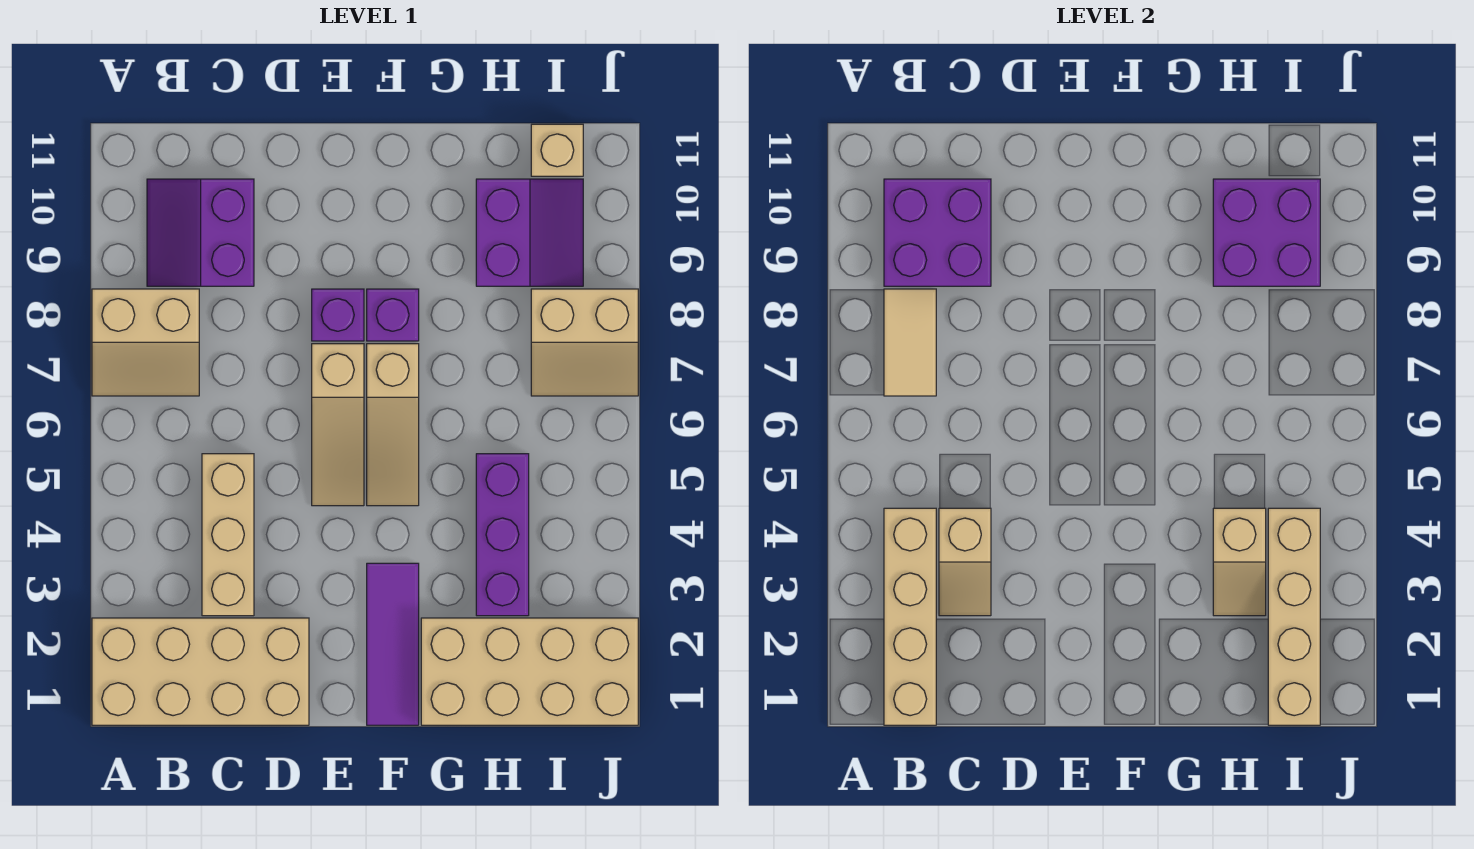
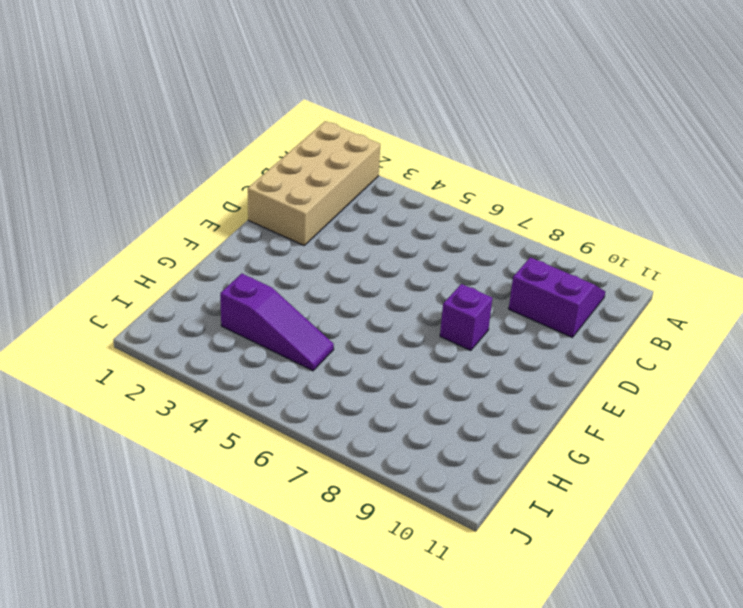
purple 1x3 slope [220,273,334,371] -> purple 1x3 brick [476,454,529,616]
none -> tan 2x2 slope [92,289,199,396]
none -> tan 1x3 brick [202,454,254,616]
none -> tan 1x3 slope [312,344,364,506]

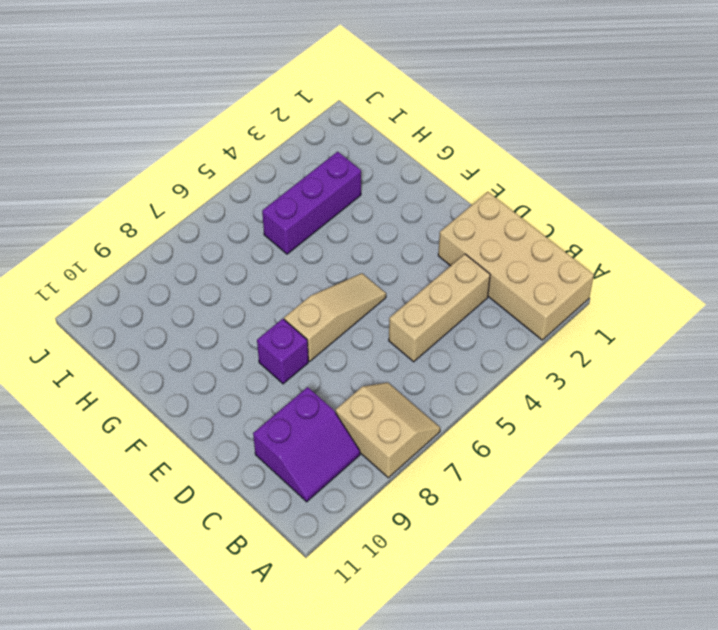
none -> purple 1x3 tile [367,563,419,725]
none -> tan 1x3 slope [367,344,419,506]
none -> purple 1x1 brick [367,289,419,341]

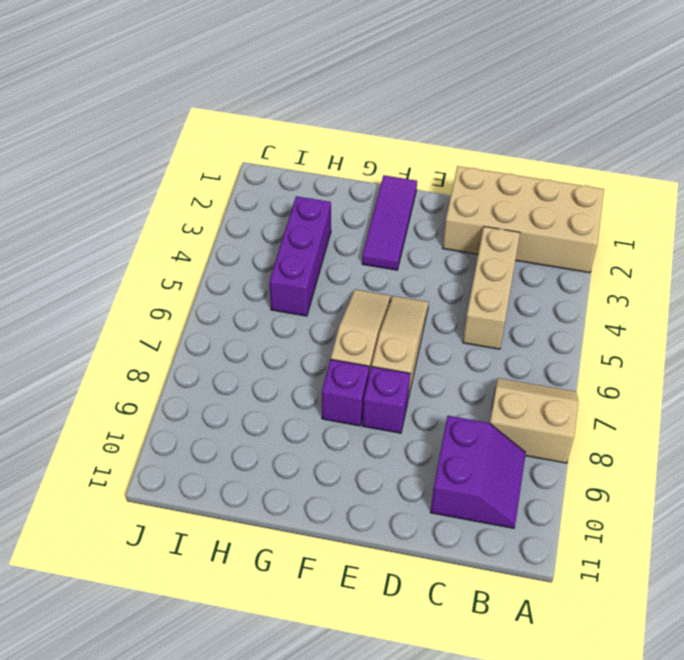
none -> tan 2x4 brick [421,618,638,725]
none -> purple 2x2 slope [476,179,583,286]
none -> tan 2x2 slope [531,289,638,396]

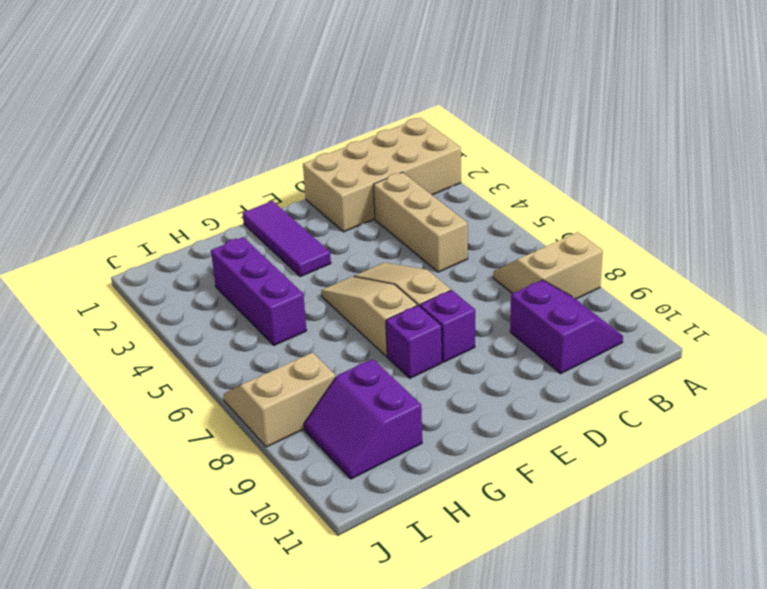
none -> tan 2x4 brick [421,618,638,725]
none -> tan 1x1 brick [531,124,583,176]
none -> tan 1x4 brick [884,508,936,725]

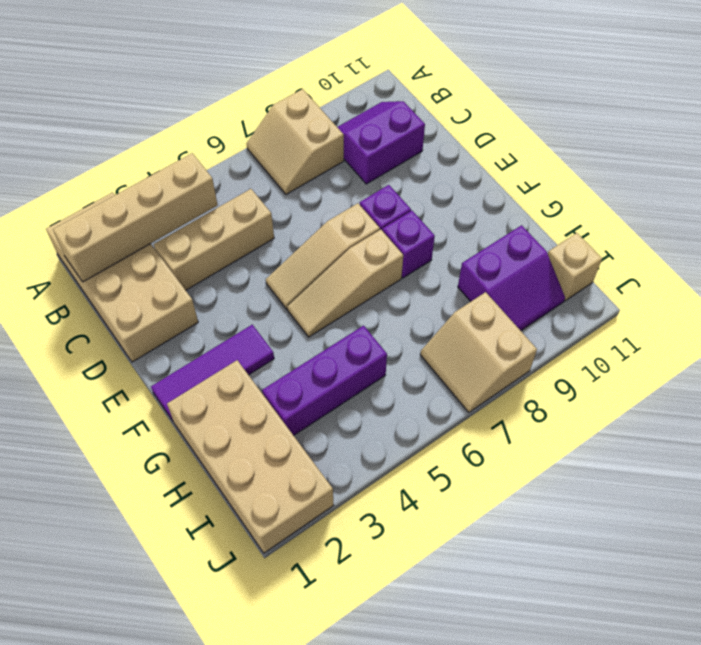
none -> tan 1x2 tile [884,289,936,396]
none -> purple 2x2 brick [884,179,991,286]
none -> tan 1x2 slope [939,508,991,616]

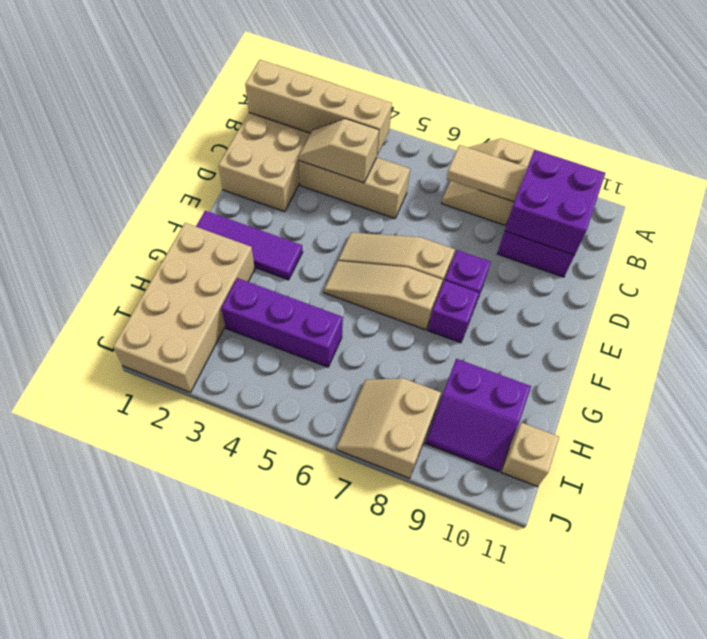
none -> tan 1x2 slope [1213,508,1266,616]
none -> purple 2x2 brick [1213,179,1320,286]
none -> tan 1x4 brick [1268,508,1320,725]

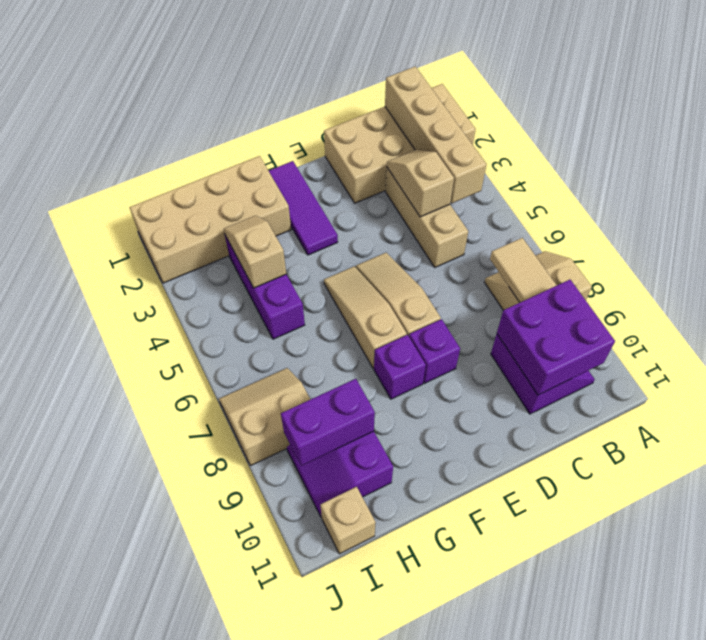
purple 1x2 brick [281,379,375,466] -> purple 2x2 brick [1213,179,1320,286]
none -> tan 1x4 brick [1268,508,1320,725]

